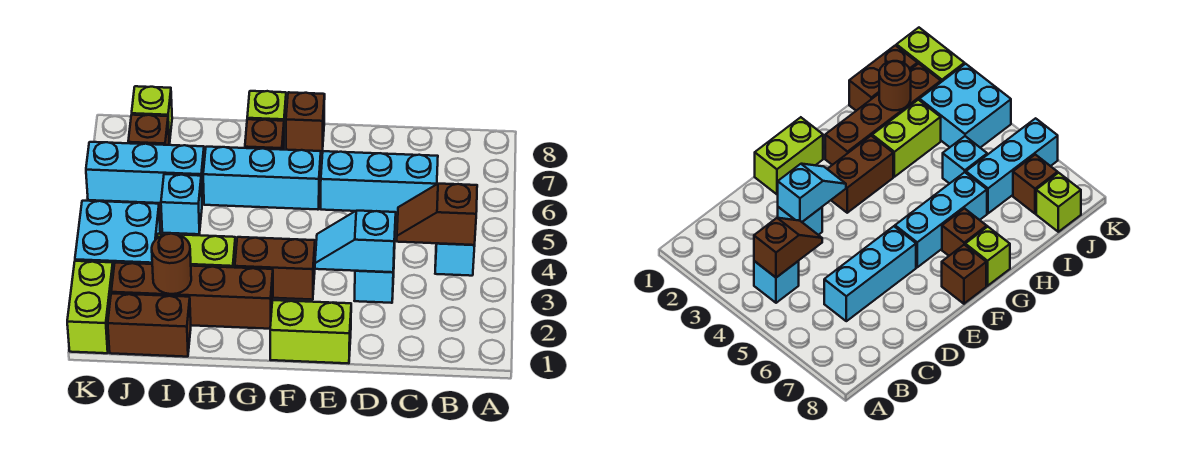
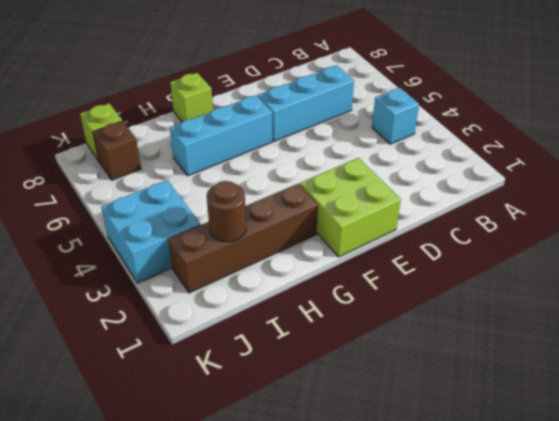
lime 2x2 brick [300,158,401,257] -> lime 1x2 brick [270,300,351,363]
none -> cyan 1x1 brick [354,248,395,303]
none -> brown 1x2 brick [235,237,315,300]
none -> brown 1x1 brick [286,92,325,152]

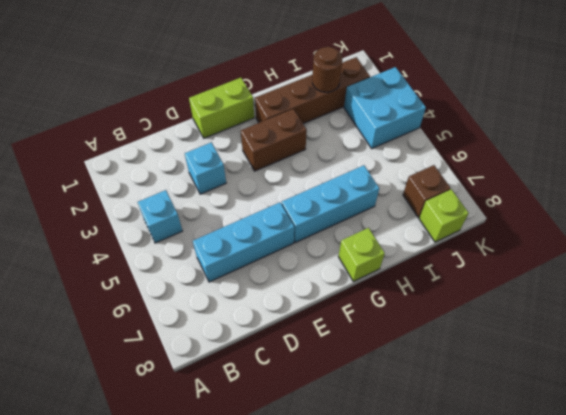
none -> brown 1x1 brick [286,92,325,152]
none -> brown 1x1 brick [245,119,284,150]
none -> lime 1x2 brick [157,234,236,267]

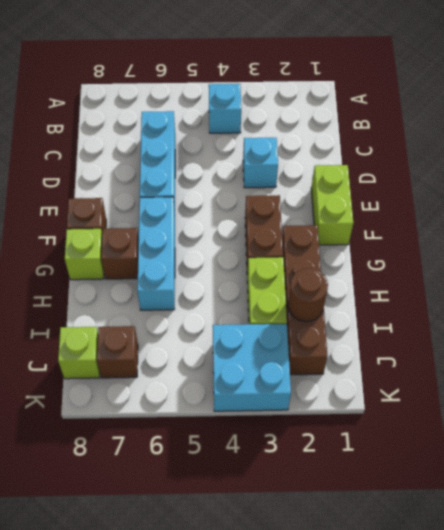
none -> brown 1x2 brick [108,293,191,357]
none -> cyan 1x1 brick [161,174,202,234]
none -> cyan 1x3 brick [86,142,204,203]

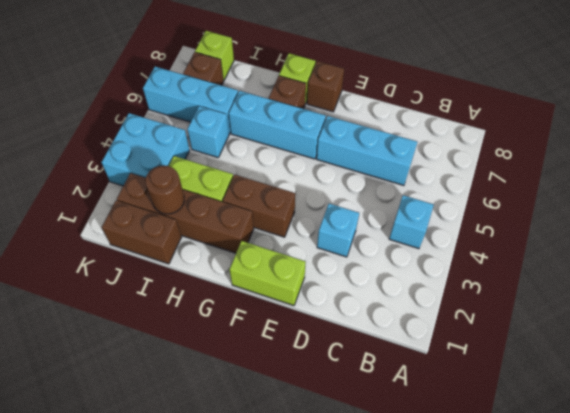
none -> lime 1x2 brick [67,261,113,353]
none -> brown 1x2 slope [397,184,477,245]
none -> cyan 1x2 slope [315,211,396,272]

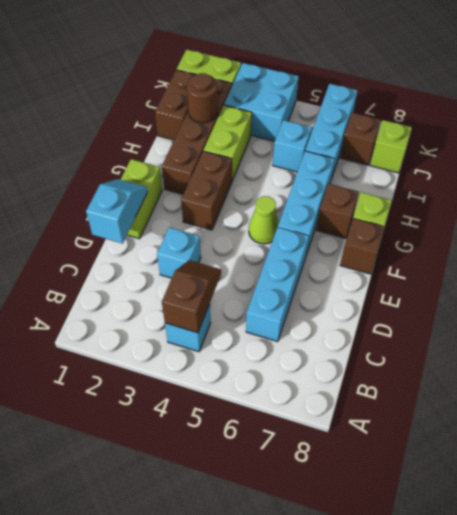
cyan 1x2 slope [86,179,148,243] -> cyan 1x2 slope moved to [315,211,396,272]
lime 1x1 cone [249,196,279,244] -> none

